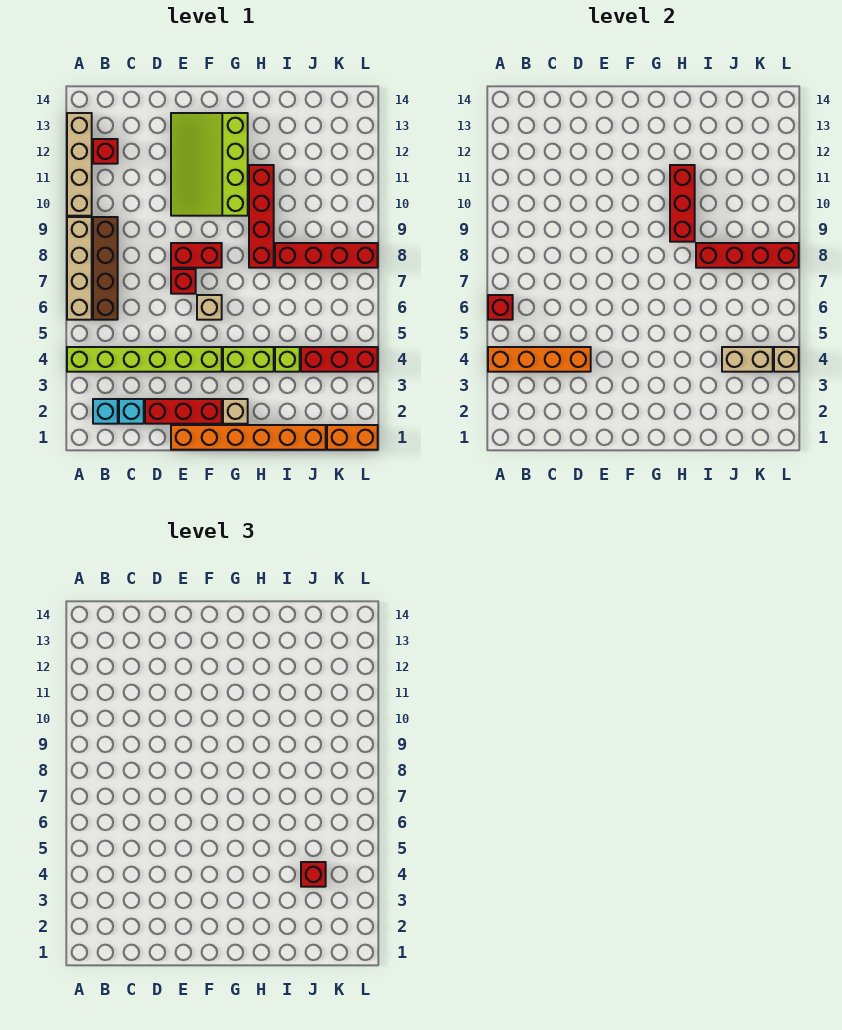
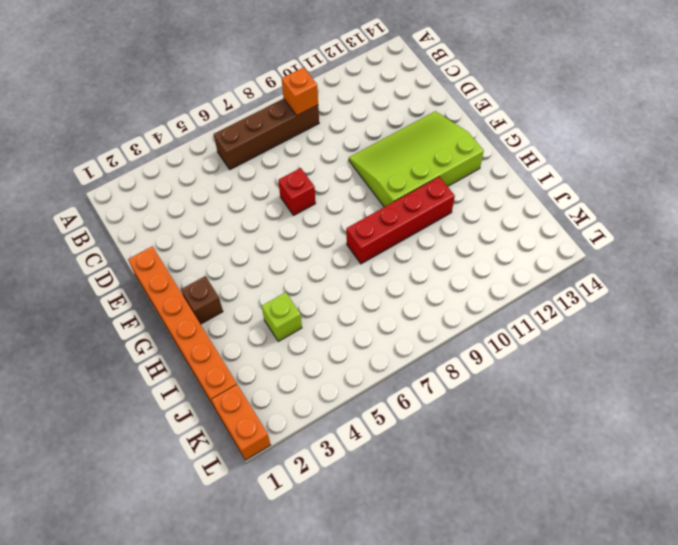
orange 1x1 brick [282,67,318,116] -> none
brown 1x1 brick [181,276,223,324] -> tan 1x1 brick [223,399,248,424]
none -> lime 1x6 brick [67,347,222,372]
none -> tan 1x4 brick [67,217,92,320]
none -> tan 1x4 brick [67,113,92,216]

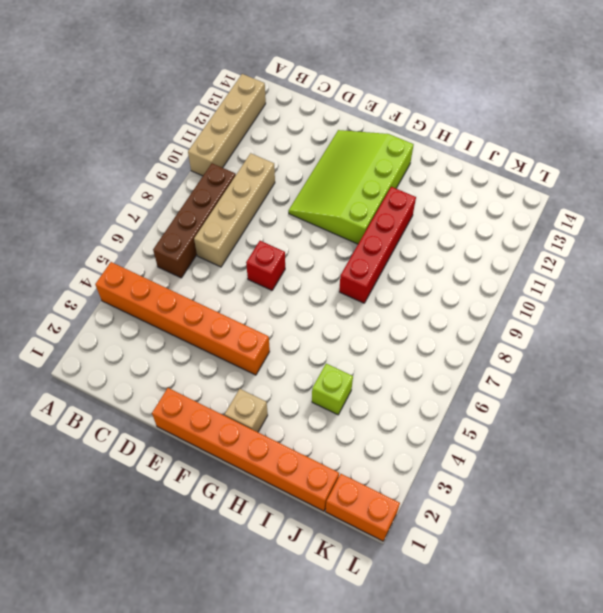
orange 1x6 brick [95,262,270,375] -> lime 1x6 brick [67,347,222,372]
tan 1x4 brick [194,153,275,267] -> tan 1x4 brick moved to [67,217,92,320]
none -> cyan 1x1 brick [93,399,118,424]
none -> red 1x1 brick [93,139,118,164]
none -> cyan 1x1 brick [119,399,144,424]

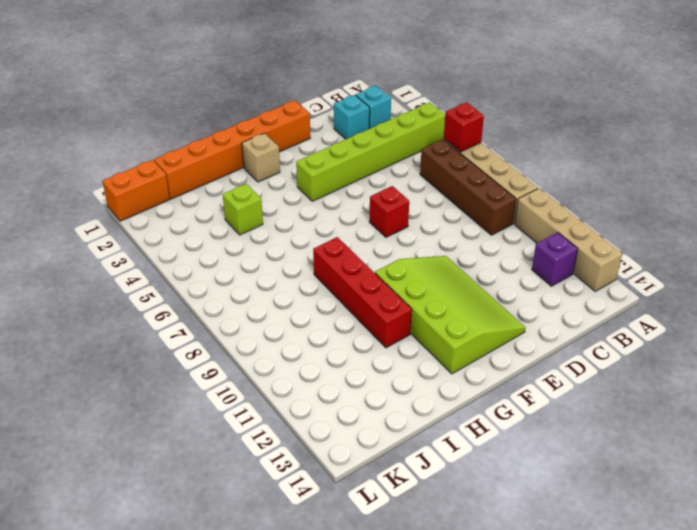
purple 1x1 brick [532,232,578,286] -> red 1x1 brick [93,139,118,164]
none -> red 1x3 brick [145,399,222,424]
none -> red 1x2 brick [171,243,222,268]
none -> tan 1x1 brick [197,295,222,320]

